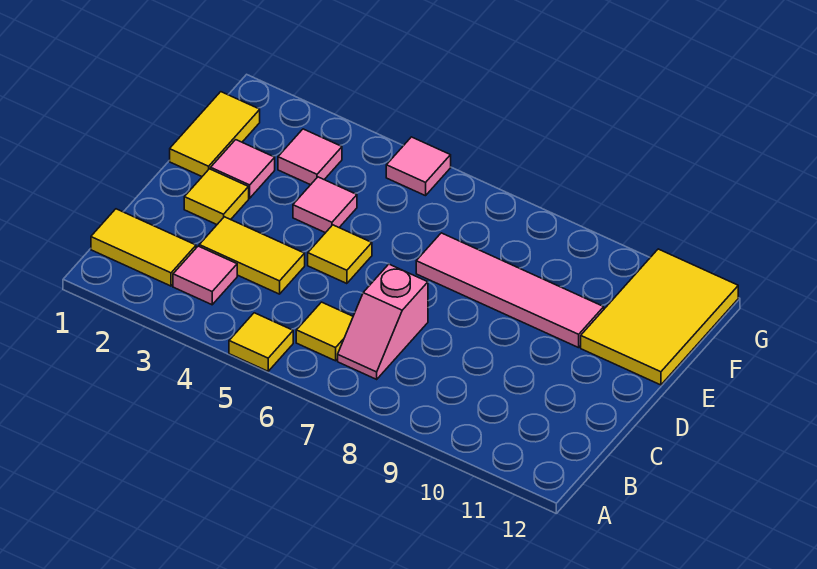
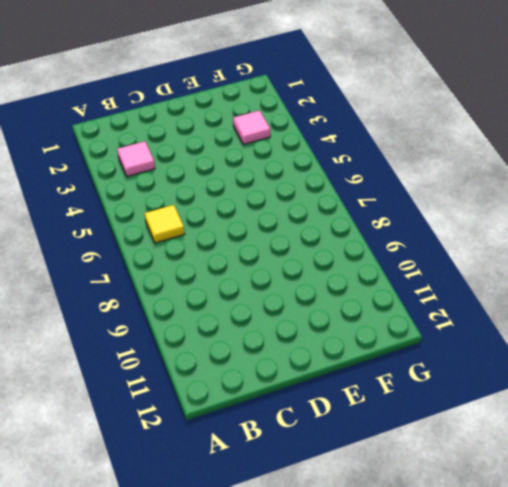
none -> yellow 1x1 tile [229,313,293,371]
none -> yellow 1x2 tile [91,209,196,286]
none -> pink 1x2 slope [338,264,428,379]

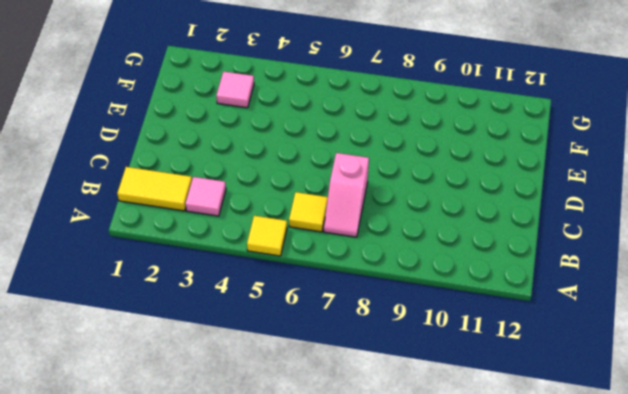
none -> yellow 1x2 tile [199,217,305,294]
none -> yellow 1x1 tile [184,169,249,224]
none -> yellow 1x1 tile [308,225,372,284]

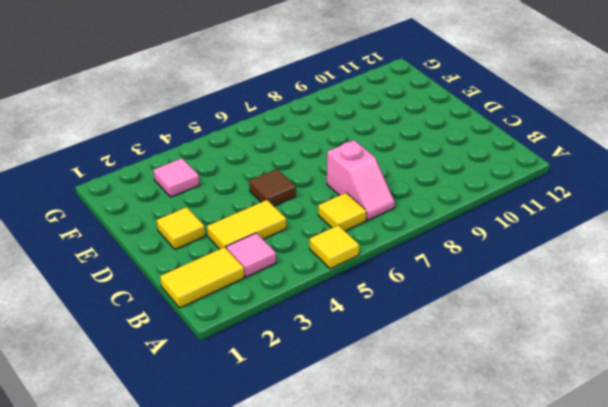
brown 1x1 tile [249,169,296,206] -> yellow 1x1 tile [308,225,372,284]
none -> yellow 1x2 tile [170,92,260,176]
none -> pink 1x1 tile [211,140,275,198]
none -> pink 1x1 tile [293,177,357,233]

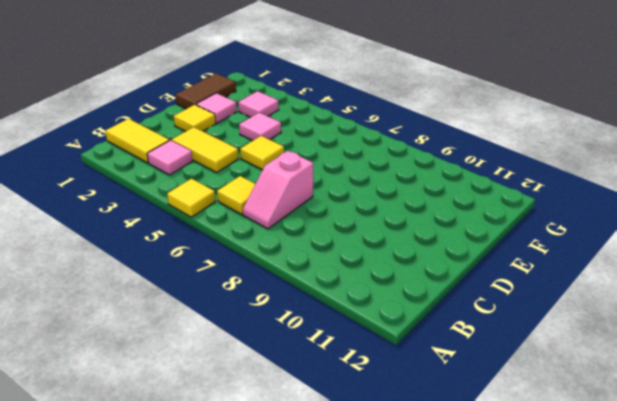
brown 1x2 tile [176,73,236,109] -> yellow 1x2 tile [170,92,260,176]
none -> pink 1x4 tile [416,233,604,348]
none -> yellow 2x3 tile [581,249,738,385]
none -> pink 1x1 tile [386,137,451,196]

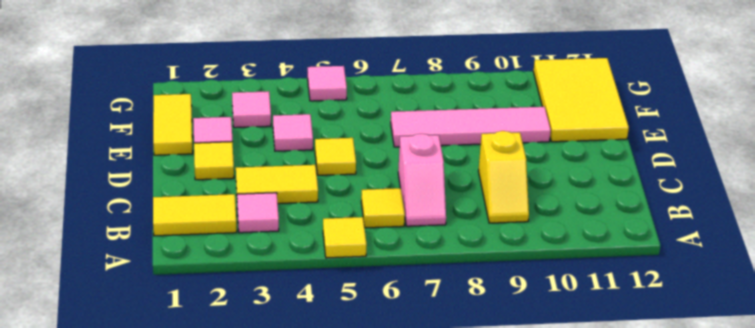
yellow 1x2 slope [479,131,529,223] -> none

